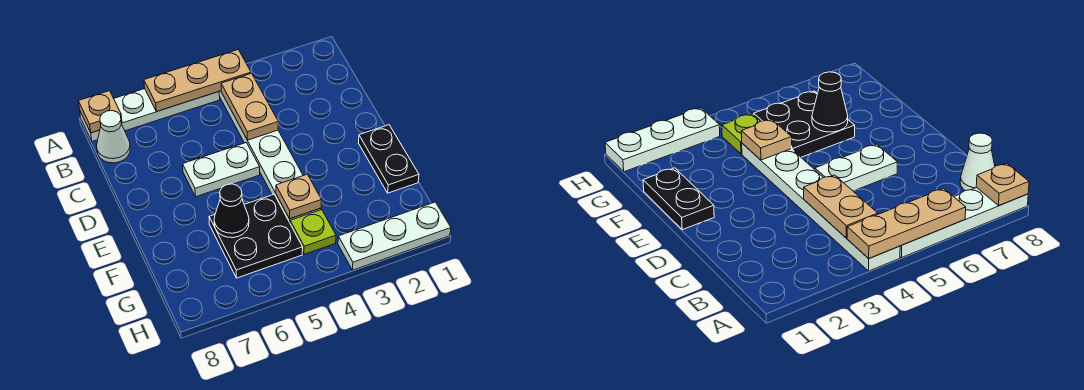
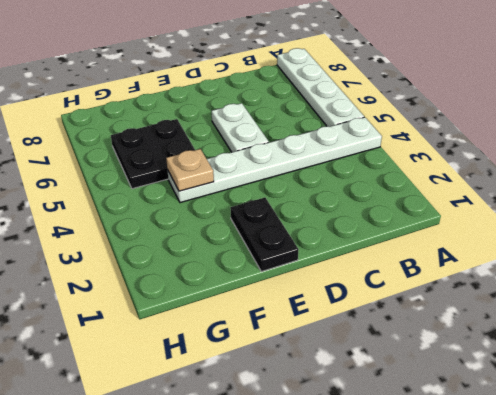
black 1x2 plate [230,198,299,272] -> black 1x2 plate turned to [359,125,419,193]
none -> white 1x1 cone [97,111,130,163]
none -> lime 1x1 plate [290,210,336,254]
none -> white 1x3 plate [338,202,451,270]

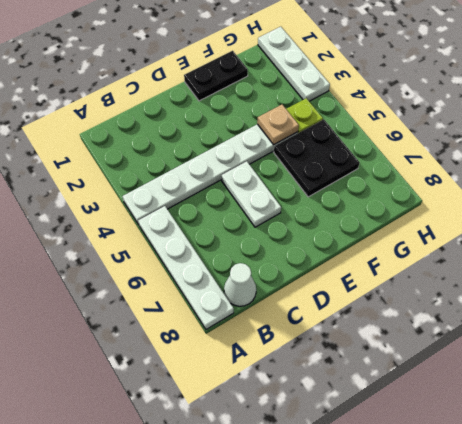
none -> tan 1x3 plate [144,50,251,111]
none -> tan 1x1 plate [79,91,122,133]
none -> tan 1x2 plate [221,73,278,140]

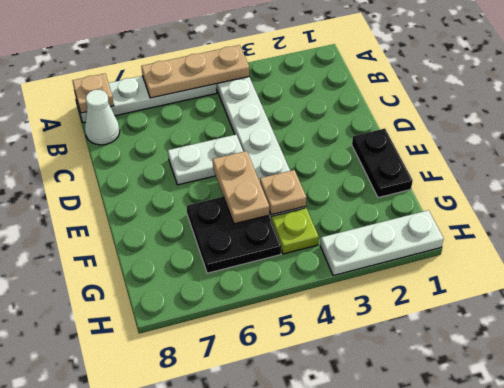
tan 1x2 plate [213,151,269,224] -> tan 1x2 plate moved to [221,73,278,140]
none -> black 1x1 cone [214,184,249,238]

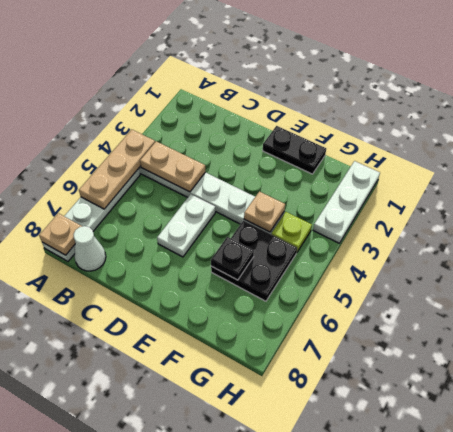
black 1x1 plate [211,237,254,280] -> black 1x1 cone [214,184,249,238]

